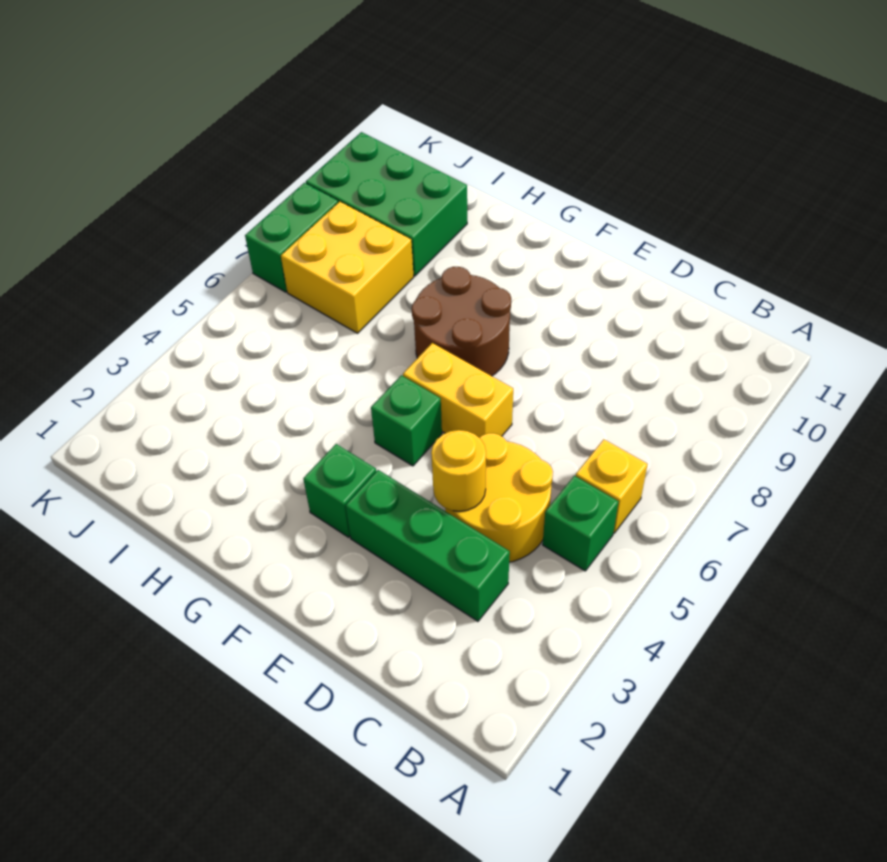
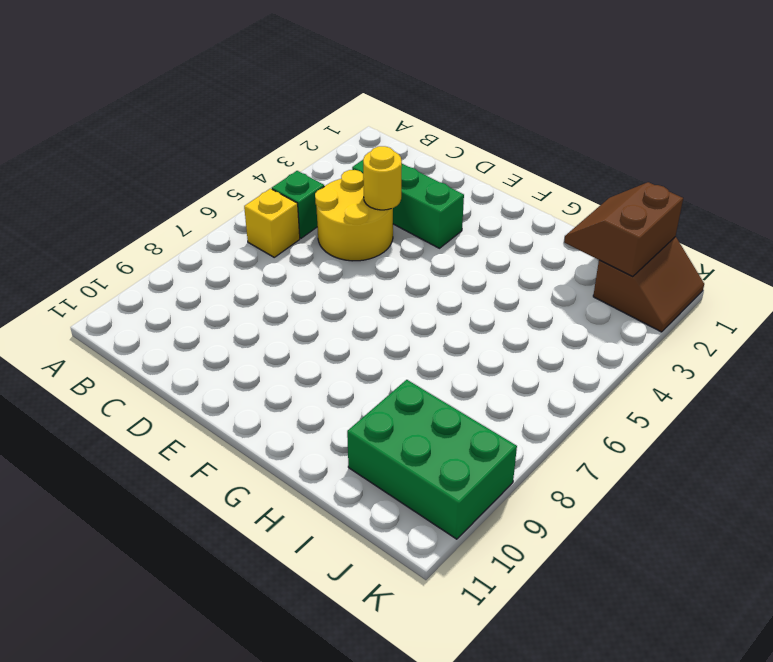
brown 2x2 slope [564,182,683,277] -> none
brown 2x2 slope [593,237,704,332] -> none
none -> yellow 1x2 brick [403,343,513,437]
none -> green 1x1 brick [303,444,376,537]
none -> green 1x1 brick [371,375,442,466]

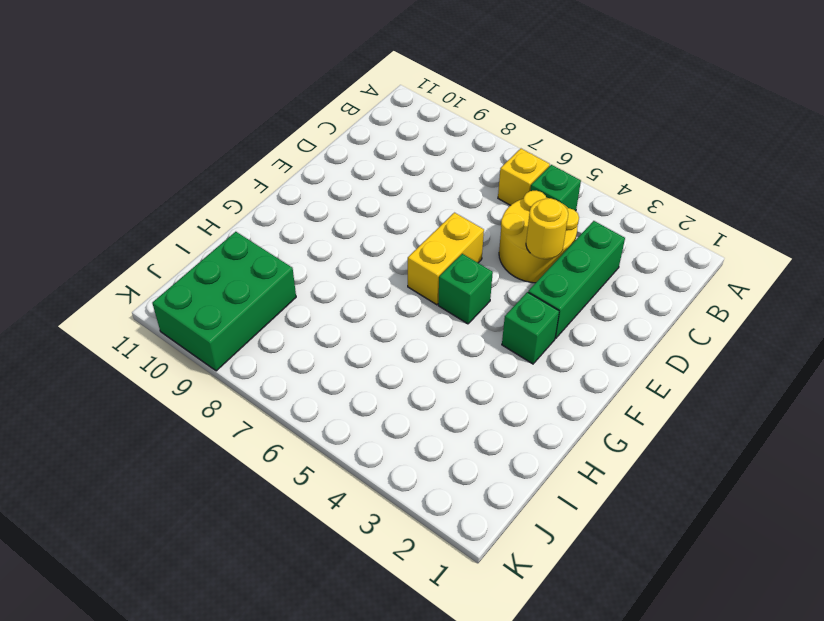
none -> brown 2x2 round brick [412,267,511,376]
none -> yellow 2x2 brick [281,201,414,333]
none -> green 1x2 brick [245,183,338,292]

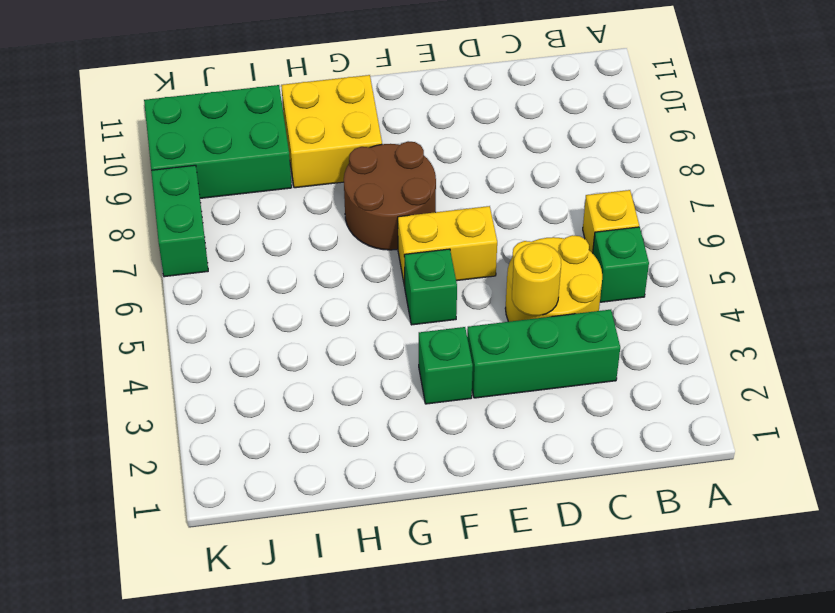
yellow 2x2 brick [281,75,382,188] -> yellow 2x2 brick moved to [281,201,414,333]

